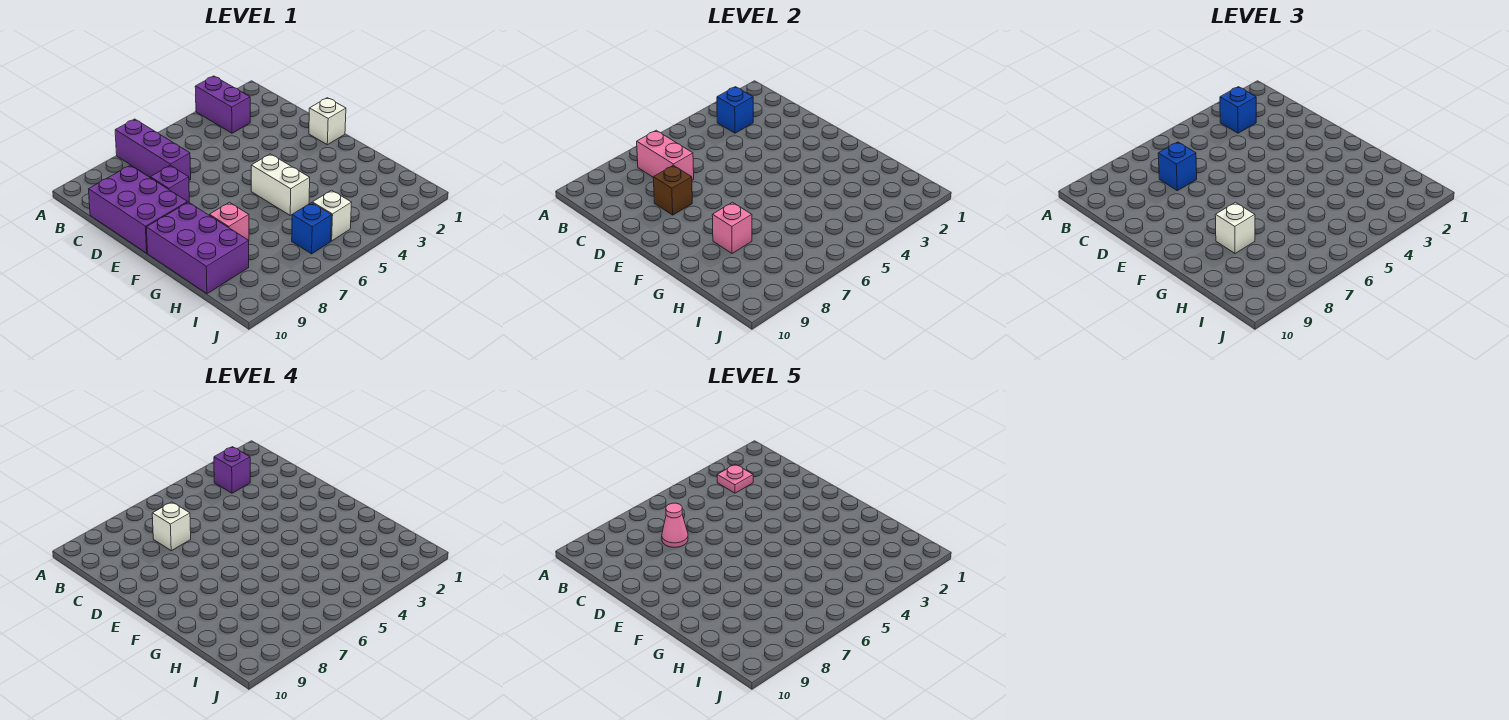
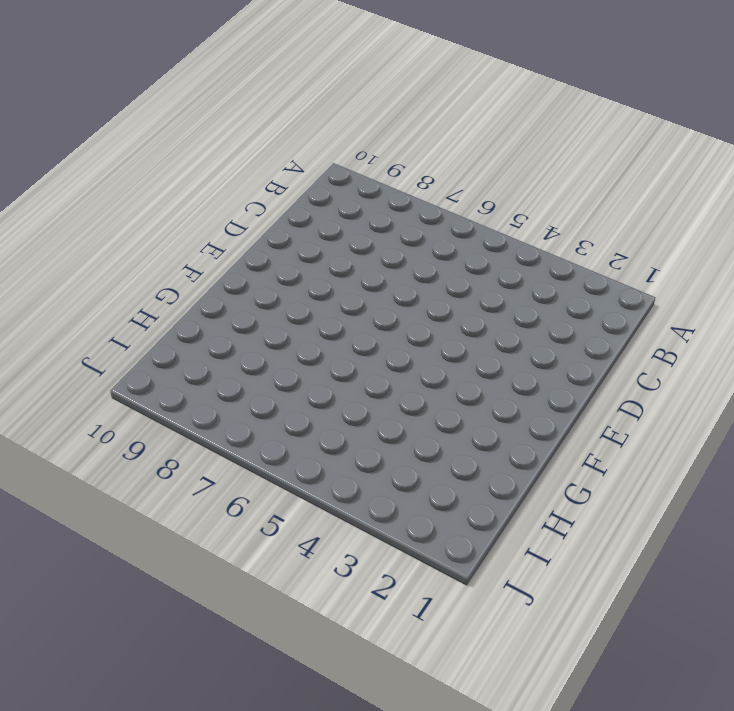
none -> purple 1x2 brick [195,76,250,133]
none -> purple 1x3 brick [115,119,191,180]
none -> purple 2x3 brick [89,165,187,253]

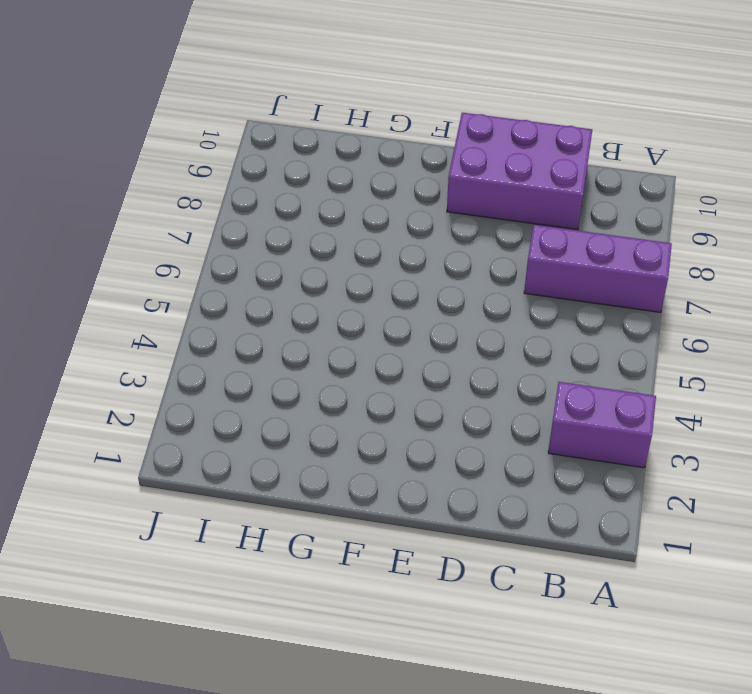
none -> purple 1x1 brick [150,165,189,203]
none -> white 1x1 brick [309,98,346,145]
none -> white 1x2 brick [251,154,310,215]

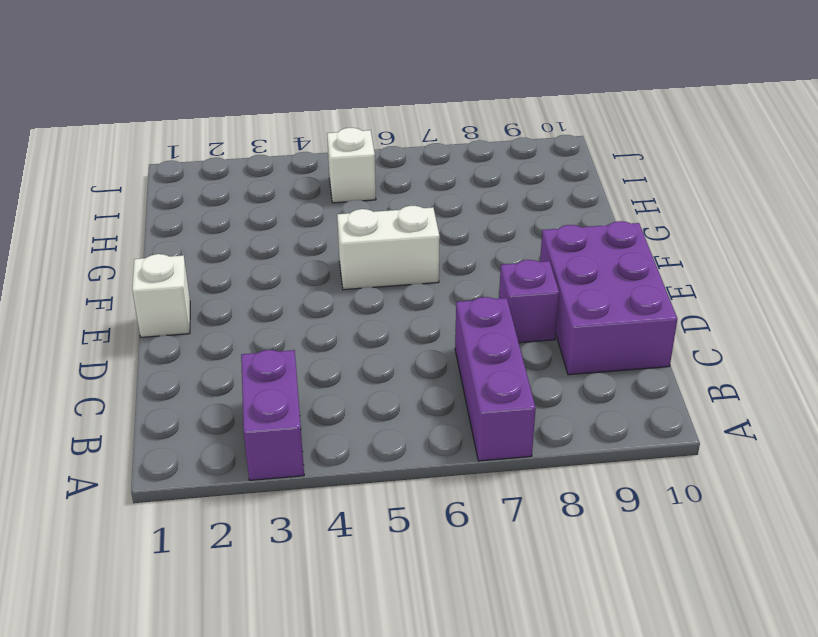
white 1x2 brick [337,206,440,290] -> white 1x2 brick turned to [251,154,310,215]
none -> purple 2x3 brick [146,202,249,294]
none -> pink 1x1 brick [209,202,249,241]
none -> blue 1x1 brick [292,203,332,254]

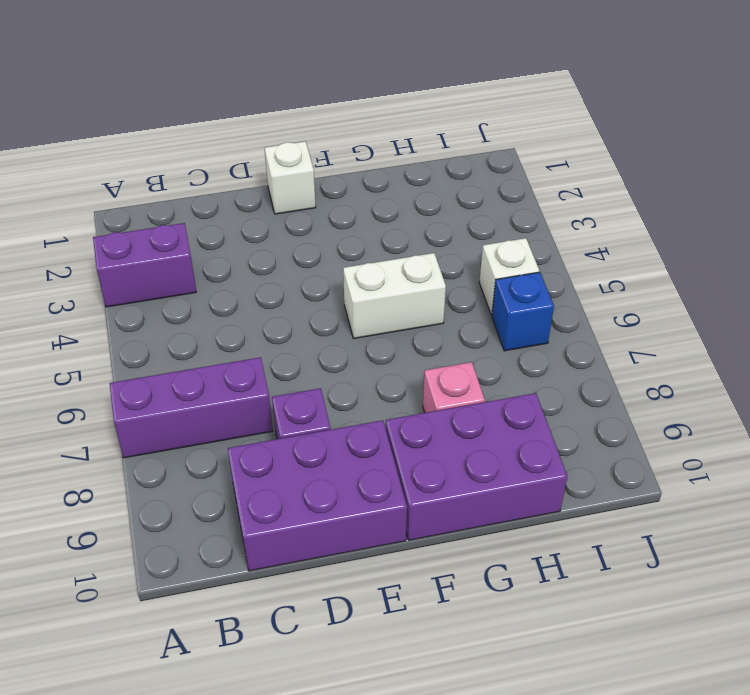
none -> blue 1x1 brick [717,87,753,133]
none -> pink 1x2 brick [637,130,694,180]
none -> brown 1x1 brick [653,165,692,215]

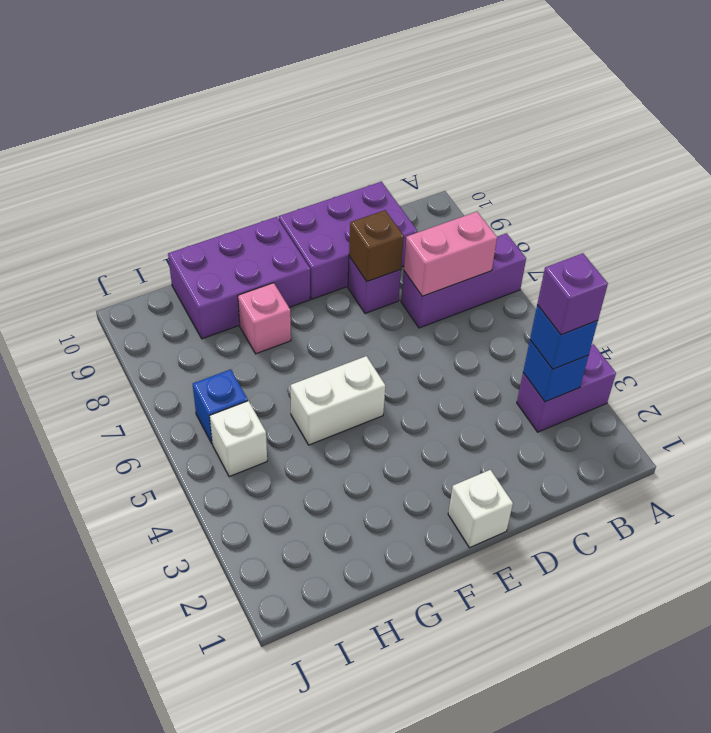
none -> pink 1x1 brick [712,202,752,253]
none -> blue 1x1 brick [1158,142,1197,191]
none -> white 1x1 brick [1215,202,1255,253]

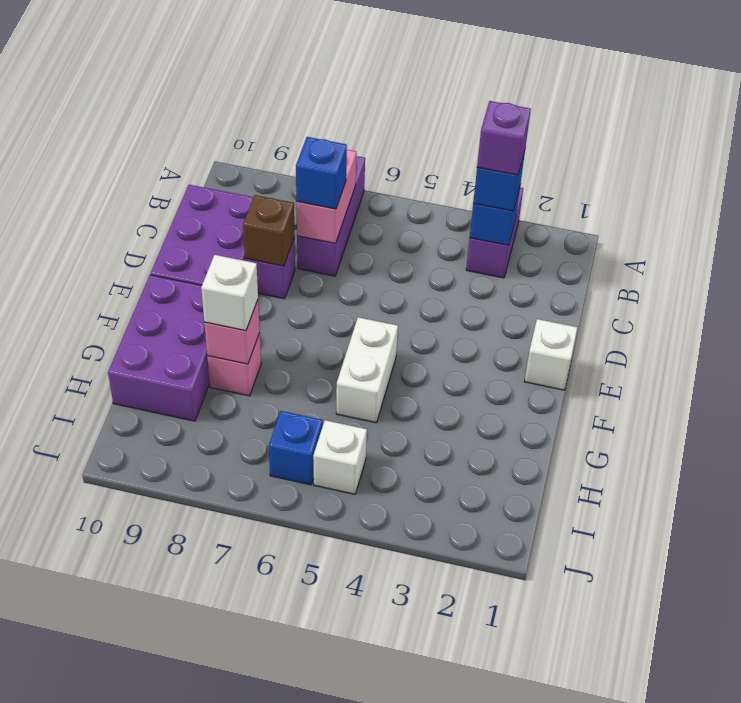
none -> white 1x1 brick [152,502,191,551]
none -> pink 1x1 plate [717,464,753,493]
none -> pink 1x1 cone [662,503,688,547]

